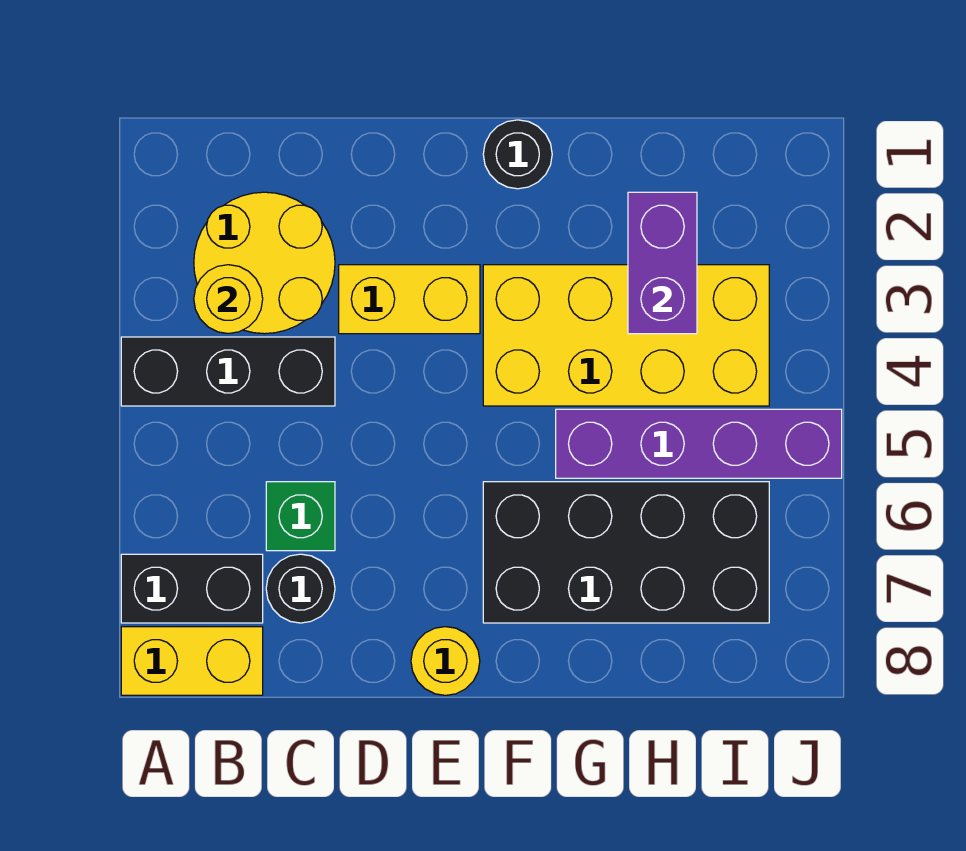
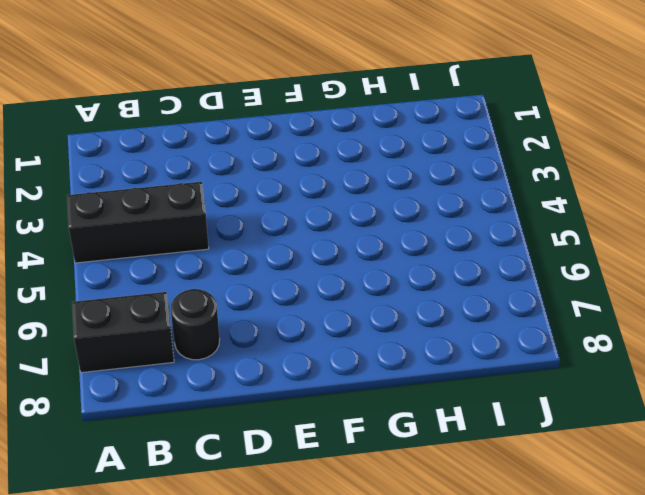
none -> yellow 1x2 brick [121,627,263,695]
none -> yellow 2x2 round brick [194,192,335,334]
none -> green 1x1 brick [266,482,335,551]

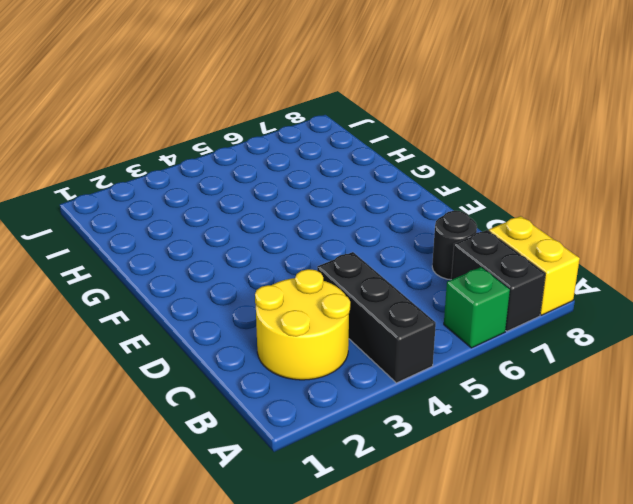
green 1x1 brick [444,267,510,348] -> green 1x1 brick moved to [266,482,335,551]
none -> yellow 1x2 brick [339,265,480,334]
none -> yellow 1x1 round brick [411,627,480,695]
none -> black 1x1 round brick [483,120,552,189]

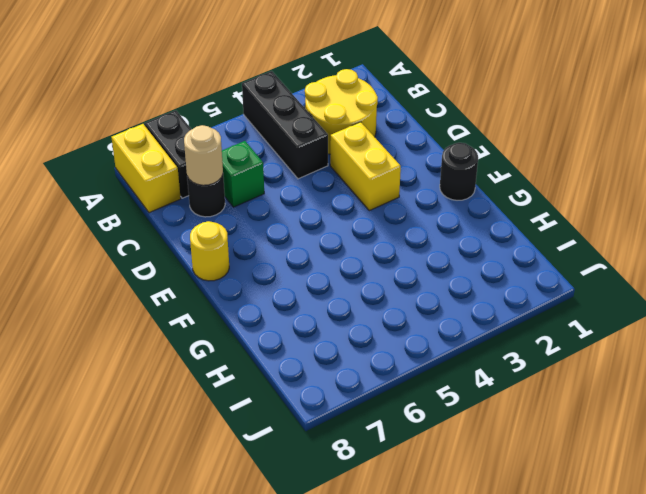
tan 1x1 round brick [184,125,223,185] -> none
none -> yellow 2x4 brick [483,265,769,406]
none -> black 2x4 brick [483,482,769,623]
none -> purple 1x4 brick [556,409,842,478]

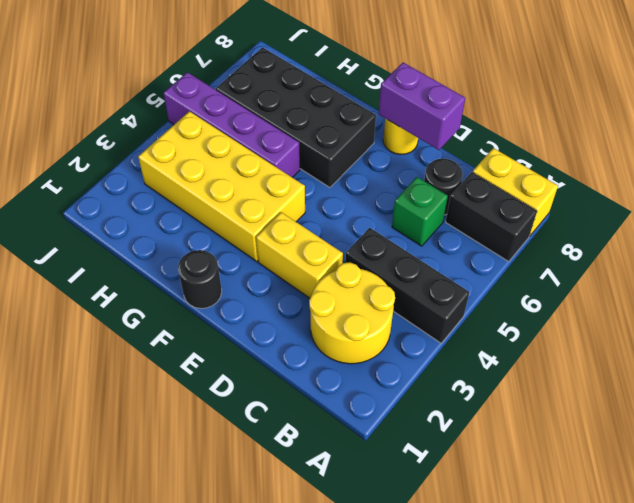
purple 1x2 brick [379,63,465,150] -> purple 1x2 brick turned to [628,192,697,334]
none -> yellow 1x1 round brick [194,265,263,334]

